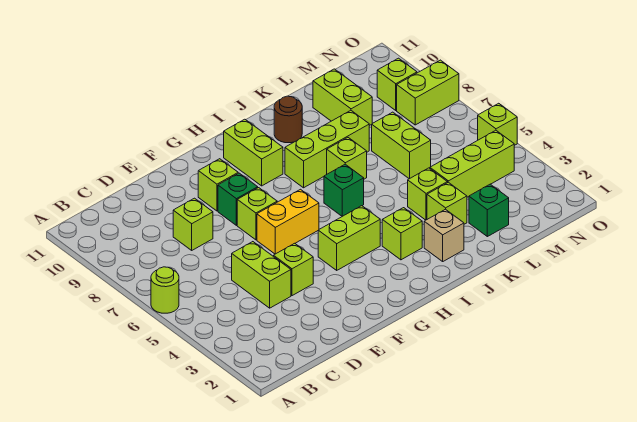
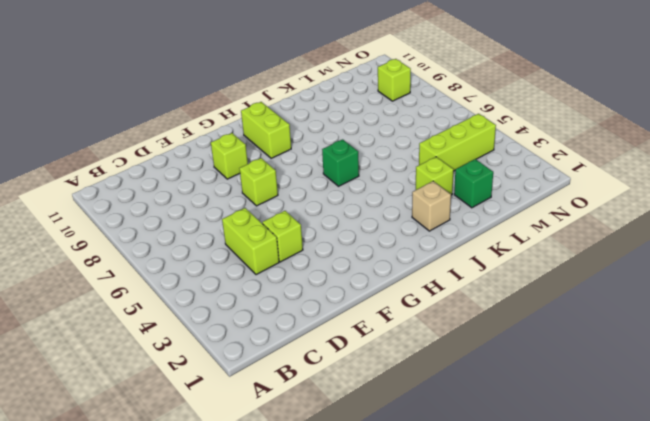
none -> lime 1x1 round brick [151,267,179,313]
none -> lime 1x1 brick [173,198,213,250]
none -> yellow 1x2 brick [257,189,319,254]

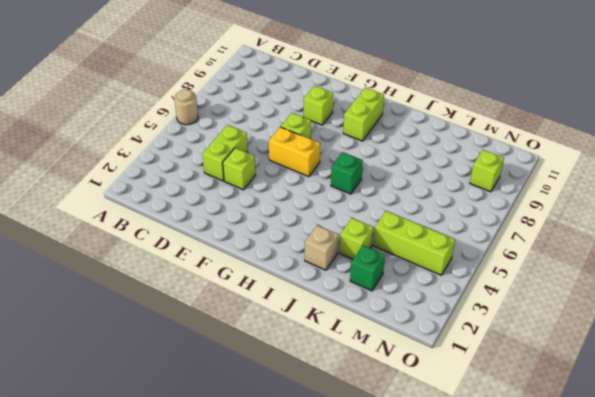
tan 1x1 round brick [174,89,198,125] -> lime 1x1 round brick [151,267,179,313]
none -> lime 1x1 brick [173,198,213,250]
none -> green 1x1 brick [218,173,258,225]
none -> lime 1x2 brick [318,206,380,270]

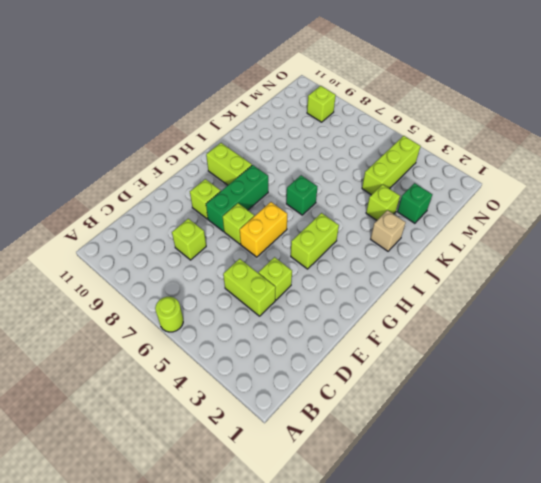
green 1x3 brick [206,165,268,231] -> green 1x1 brick [218,173,258,225]
none -> lime 1x1 brick [382,208,422,260]
none -> lime 1x3 brick [285,111,369,188]
none -> lime 1x1 brick [327,138,367,179]

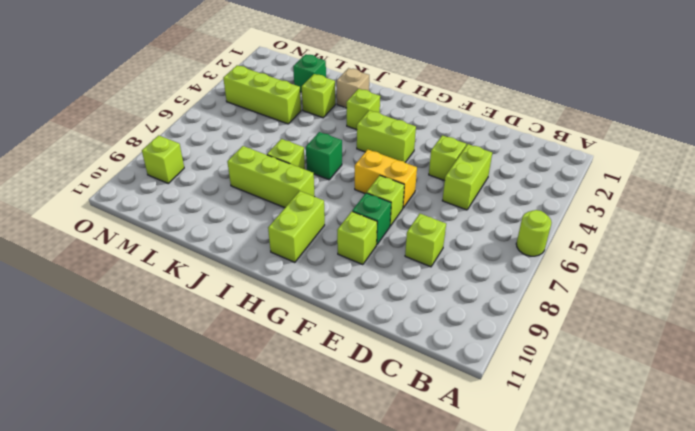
none -> brown 1x1 round brick [274,96,302,143]
none -> lime 1x1 brick [408,168,447,220]
none -> lime 1x2 brick [372,112,431,179]

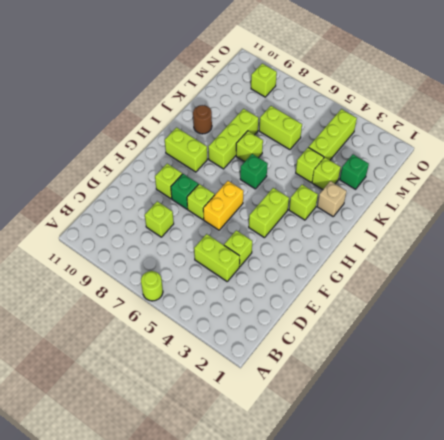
none -> lime 1x2 brick [313,69,372,126]
none -> lime 1x2 brick [397,60,459,125]
none -> lime 1x1 brick [478,103,517,145]

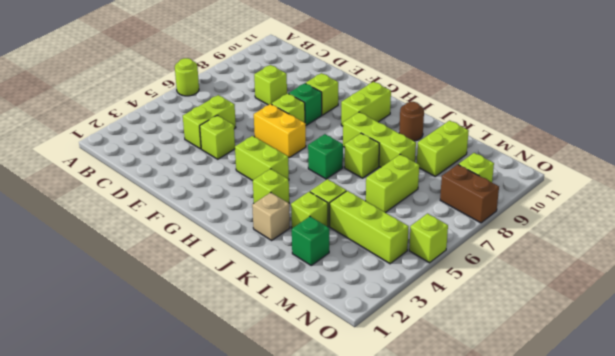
brown 1x2 brick [440,165,499,223] -> lime 1x2 brick [397,60,459,125]

